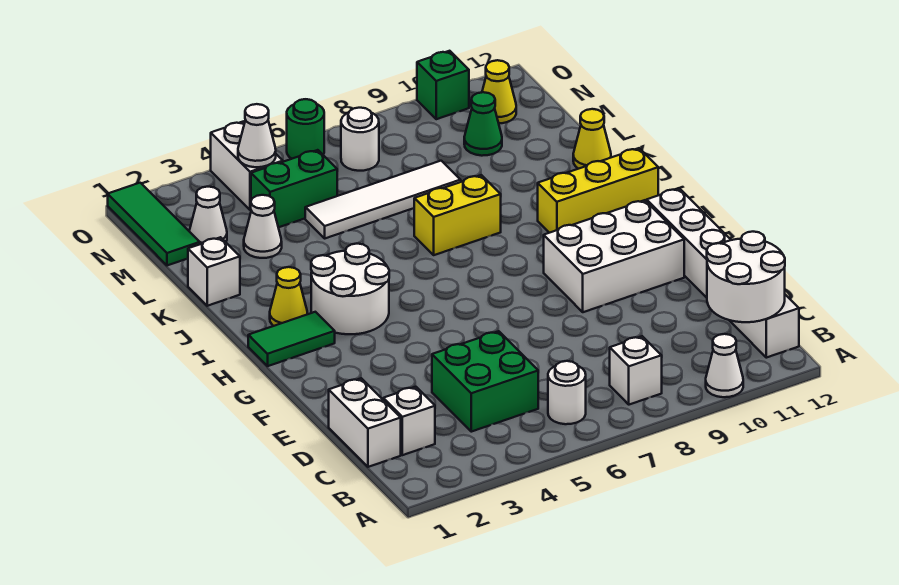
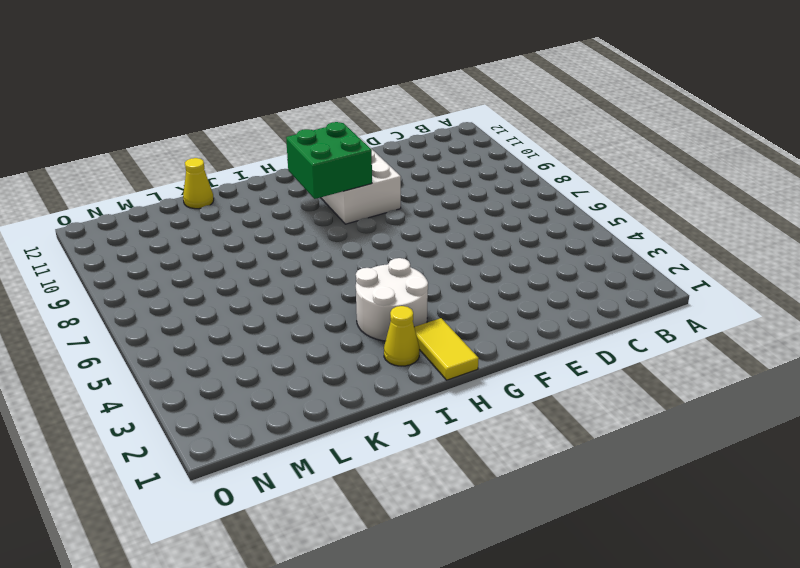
green 2x2 brick [286,122,372,199] -> green 2x2 brick moved to [432,331,538,432]
yellow 1x2 tile [414,318,479,380] -> green 1x2 tile [248,312,335,366]
none -> white 1x1 cone [706,334,743,397]
none -> white 1x1 round brick [548,361,586,424]
none -> white 1x1 brick [610,336,662,405]

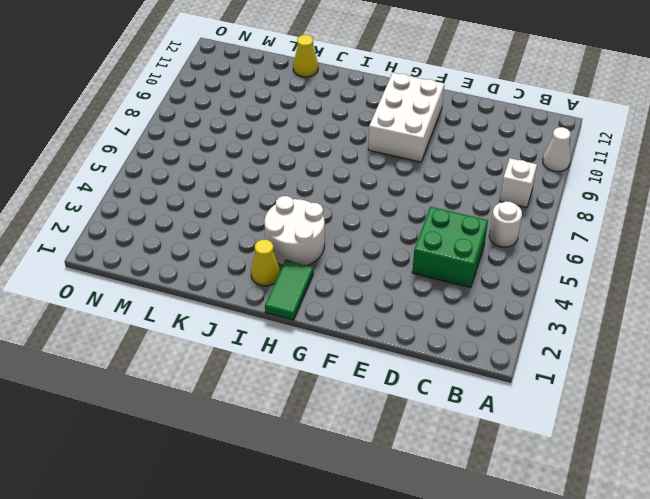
none -> white 1x6 brick [647,188,799,358]
none -> white 1x2 brick [329,378,401,467]
none -> white 1x1 brick [383,387,435,455]

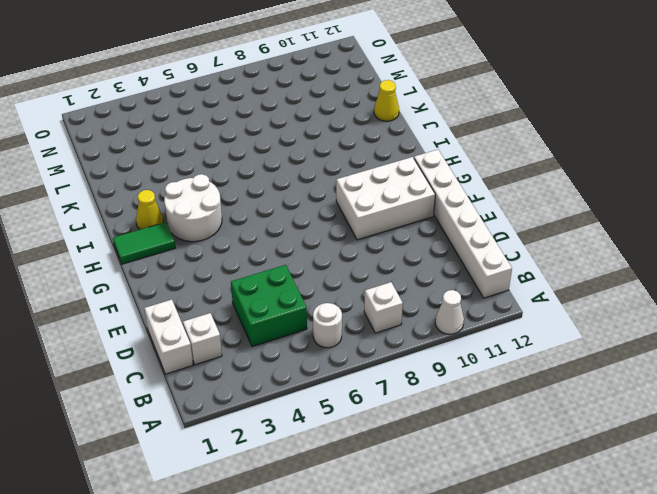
none -> yellow 1x3 brick [538,148,658,233]
none -> yellow 1x2 brick [414,175,501,255]
none -> white 1x1 brick [188,237,240,306]

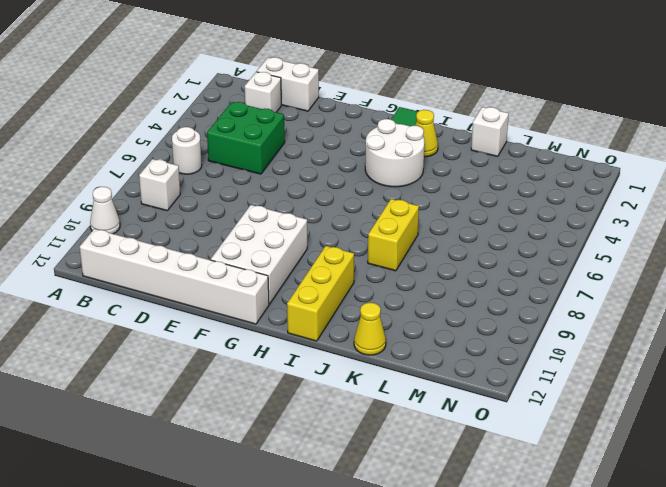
none -> white 1x1 cone [244,195,282,258]
none -> white 1x4 tile [305,161,461,238]
none -> green 1x3 tile [108,183,200,266]

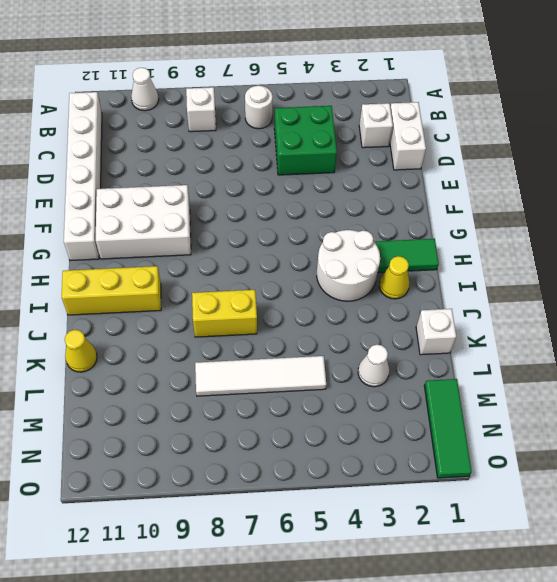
none -> white 1x1 cone [189,187,227,244]
none -> green 1x2 brick [251,150,337,227]
none -> green 1x1 cone [464,92,502,156]

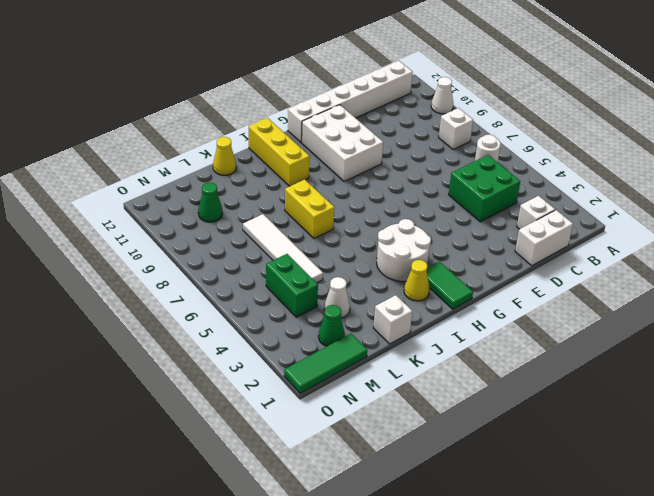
green 1x1 cone [318,305,345,346] -> white 1x1 cone [189,187,227,244]
none -> white 1x2 brick [211,121,283,210]
none -> white 1x1 round brick [341,108,379,171]
none -> yellow 1x1 cone [482,60,516,123]

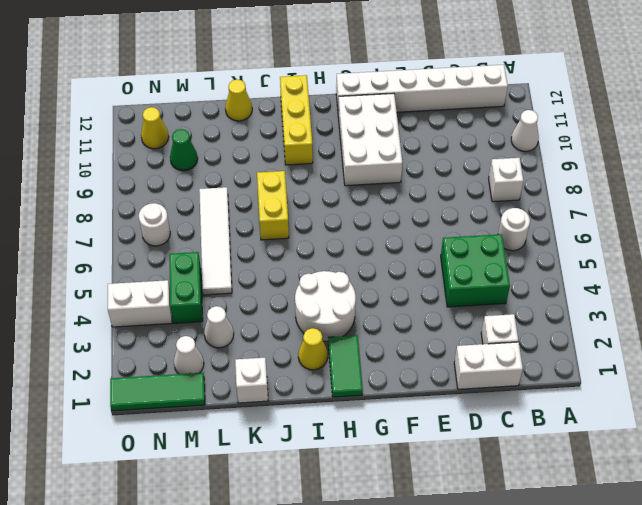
none -> green 1x1 round brick [287,99,324,159]
none -> green 1x1 brick [417,51,469,119]
none -> white 2x2 round brick [707,232,785,322]

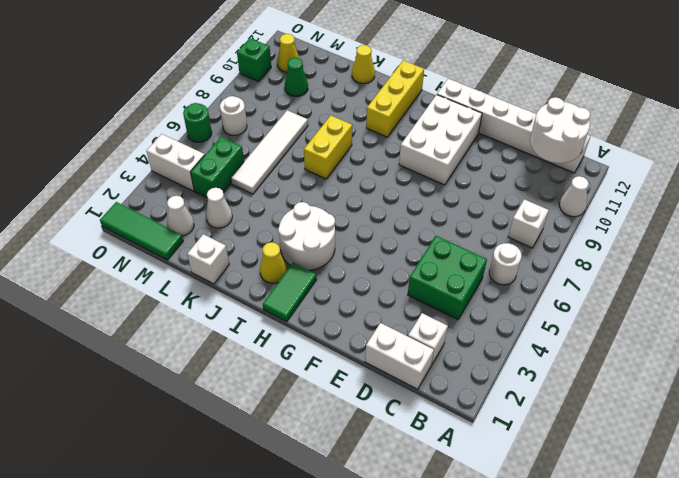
none -> white 1x1 cone [238,104,276,167]

